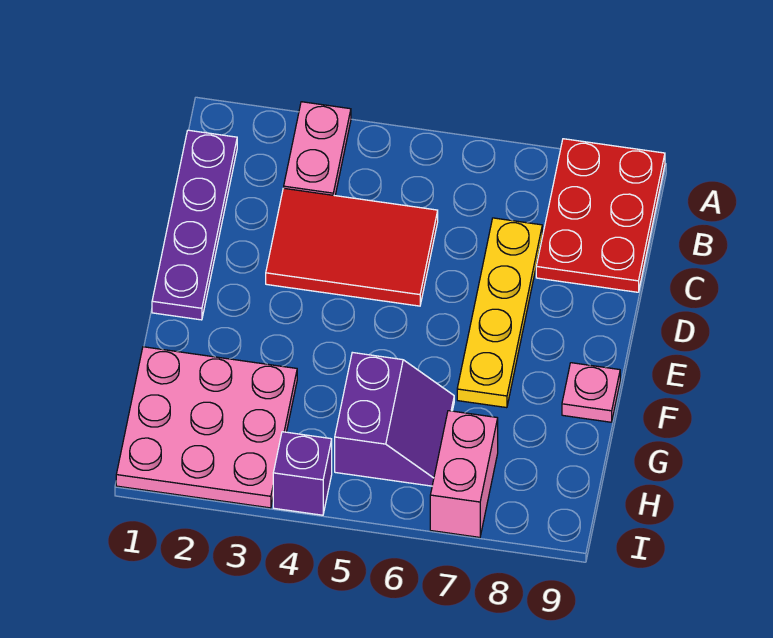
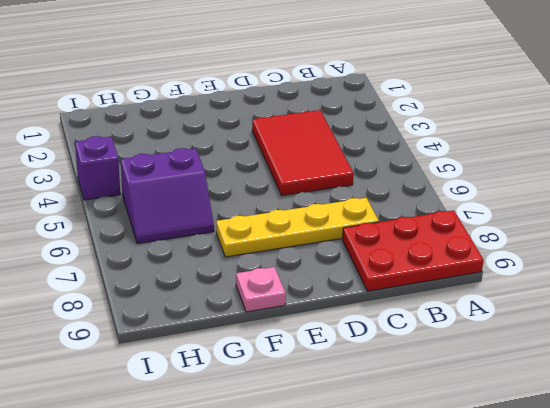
none -> pink 1x2 plate [284,102,351,196]
none -> purple 1x4 plate [152,130,237,320]

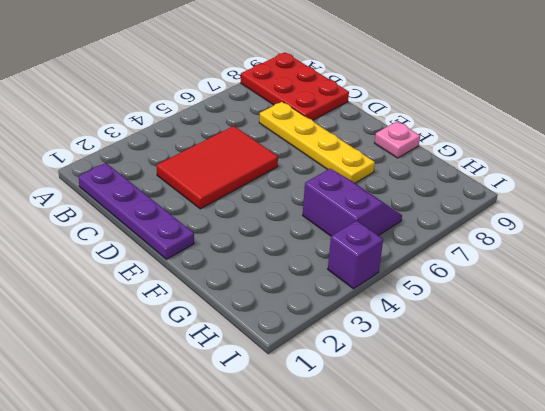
none -> pink 1x2 plate [284,102,351,196]
none -> pink 3x3 plate [116,347,297,508]

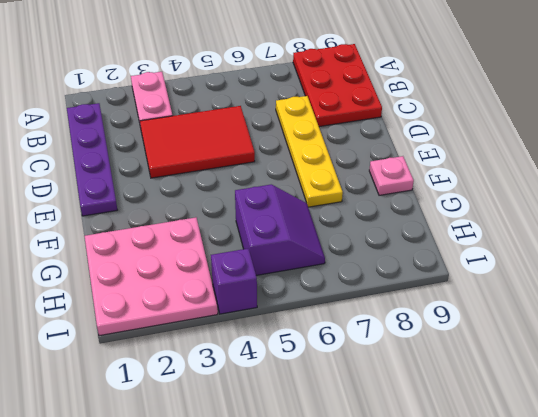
none -> pink 1x2 brick [430,411,498,537]

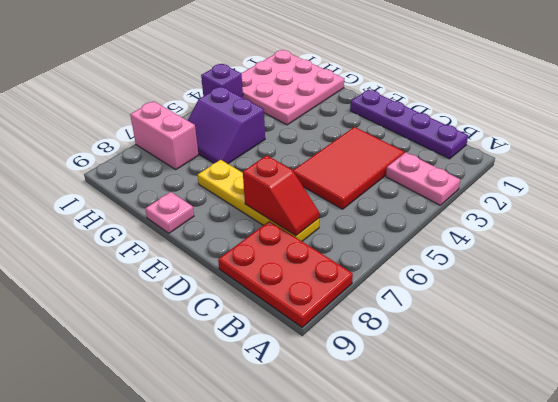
red 1x2 slope [243,155,319,236] -> none

